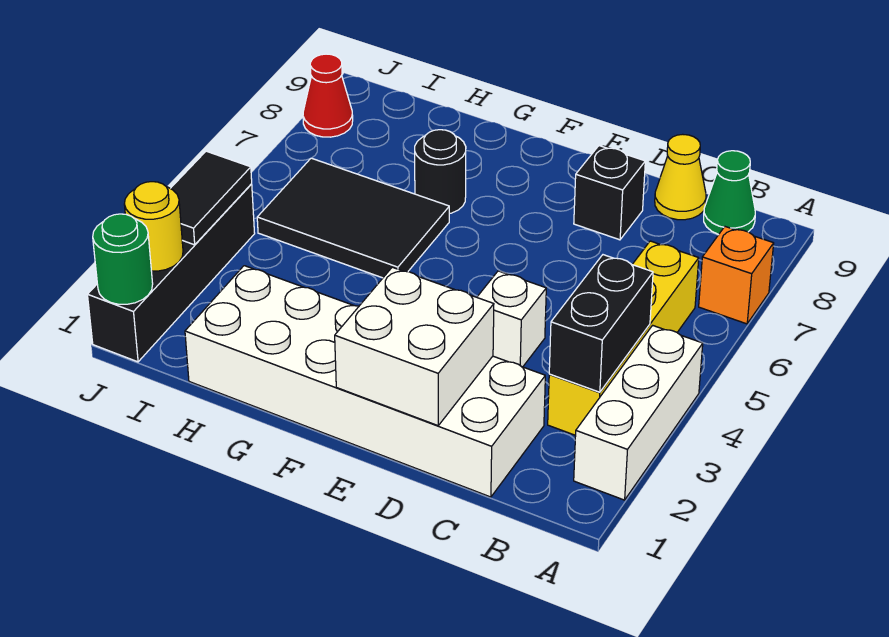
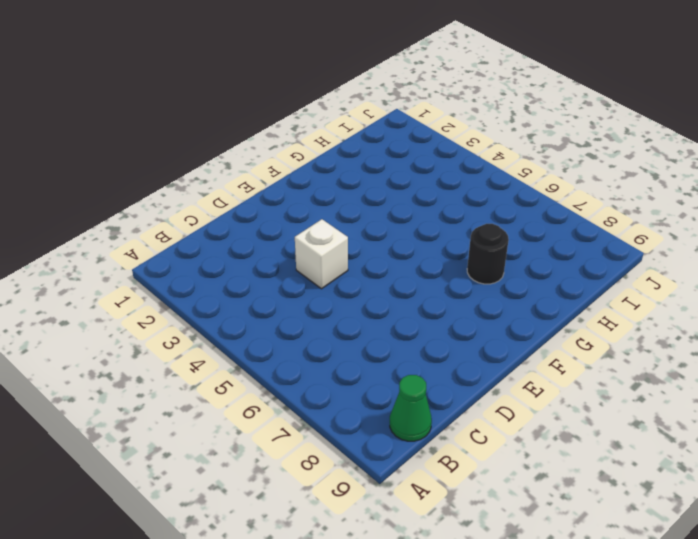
none -> white 1x3 brick [574,325,703,500]
none -> orange 1x1 brick [699,227,774,324]
none -> yellow 1x4 brick [548,241,699,435]

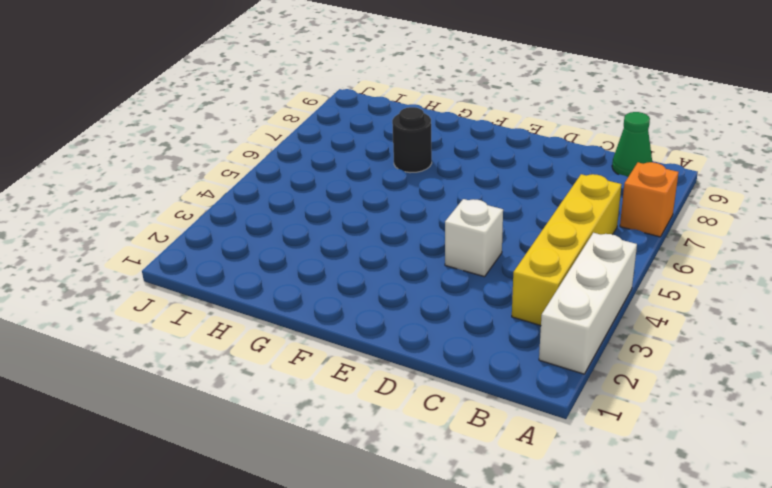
none -> white 2x6 brick [185,266,545,497]
none -> yellow 1x1 cone [655,134,706,220]
none -> black 1x1 brick [574,146,645,240]

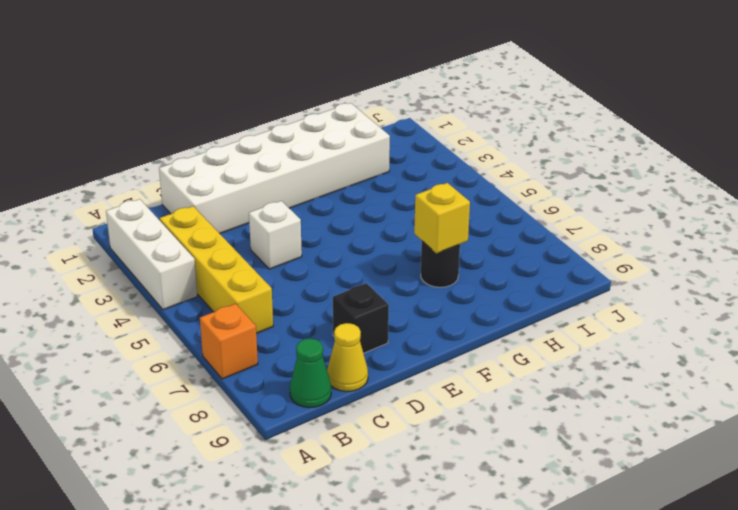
yellow 1x1 brick [414,183,470,253] -> none
none -> black 2x3 tile [257,158,449,278]
none -> black 1x4 brick [87,184,255,362]
none -> red 1x1 cone [303,54,353,137]

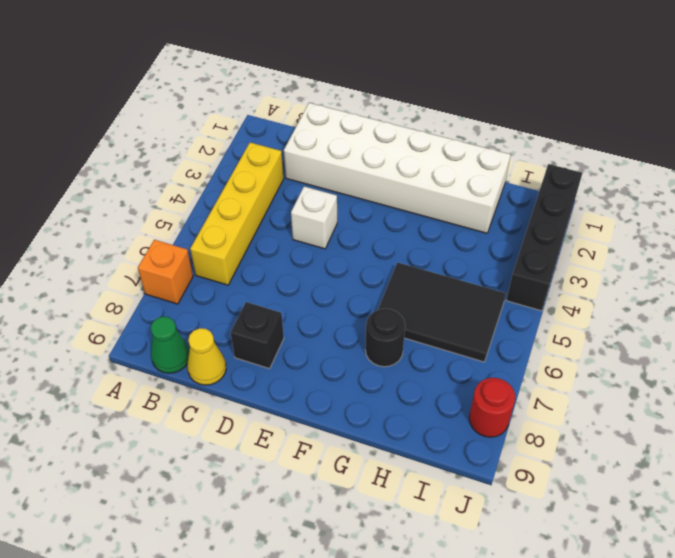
red 1x1 round brick [469,378,515,437] -> red 1x1 cone [303,54,353,137]
none -> white 1x3 brick [574,325,703,500]
none -> black 1x2 brick [549,255,653,392]
none -> white 2x2 brick [335,267,494,426]

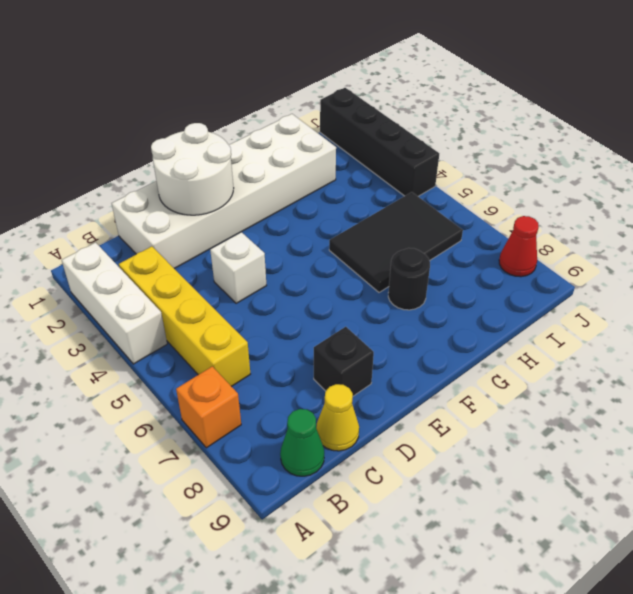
white 2x2 round brick [151,123,234,215] -> white 2x2 brick [335,267,494,426]
none -> black 1x2 brick [549,255,653,392]
none -> green 1x1 round brick [93,214,153,304]
none -> yellow 1x1 round brick [124,182,183,271]

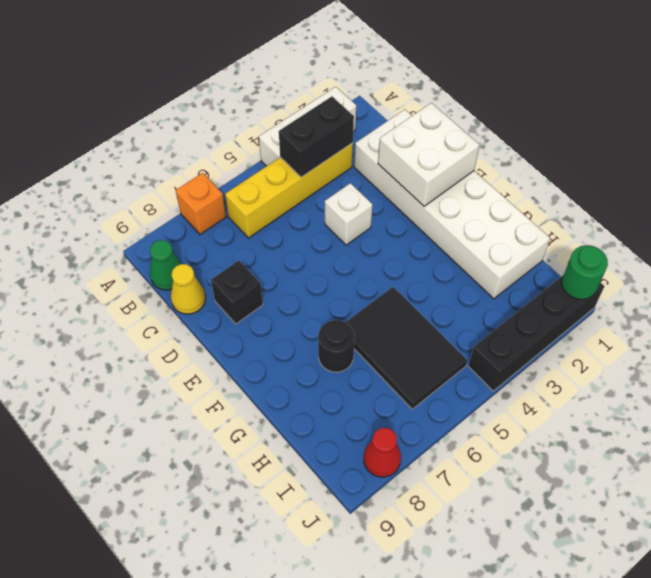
none -> yellow 1x1 round brick [124,182,183,271]
none -> black 1x2 tile [171,151,252,245]

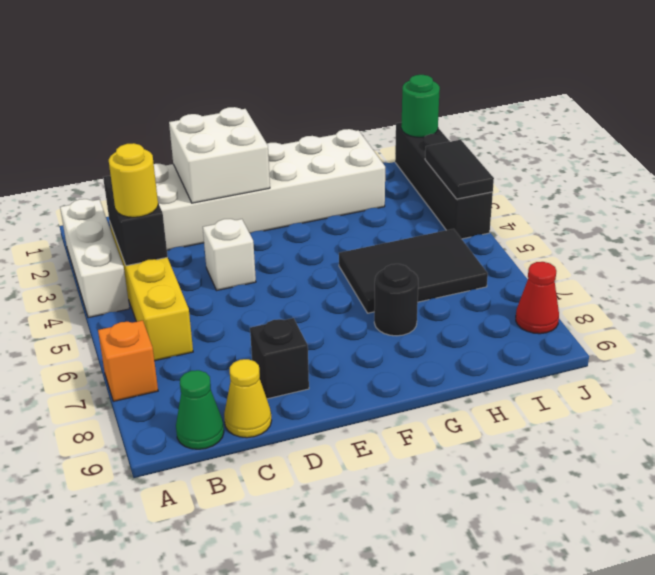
yellow 1x1 round brick [109,143,158,217] -> yellow 1x1 round brick moved to [124,182,183,271]

